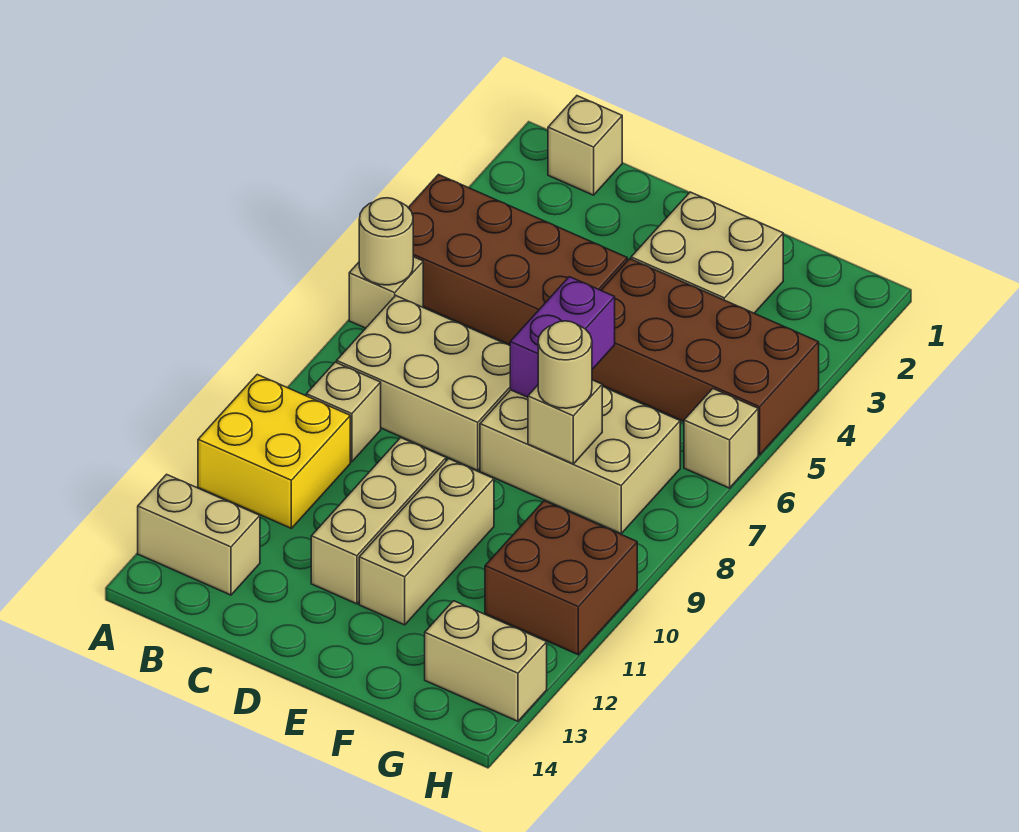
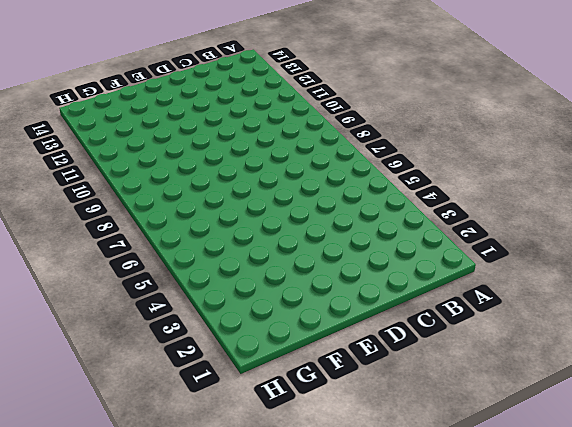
none -> brown 2x4 brick [408,175,627,345]
none -> tan 1x1 brick [349,257,423,328]
none -> yellow 2x2 brick [198,375,350,528]

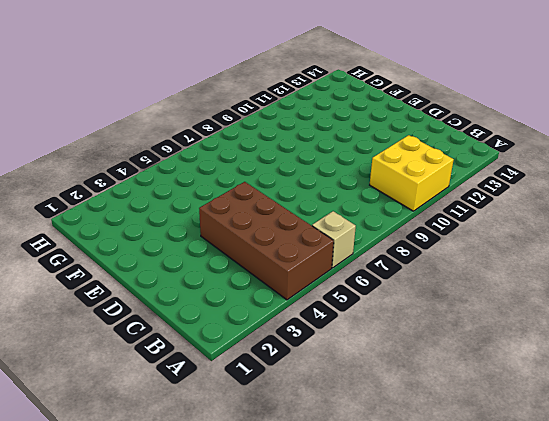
none -> tan 1x2 brick [138,474,260,595]
none -> tan 1x1 brick [548,96,622,195]
none -> tan 2x3 brick [337,296,510,471]

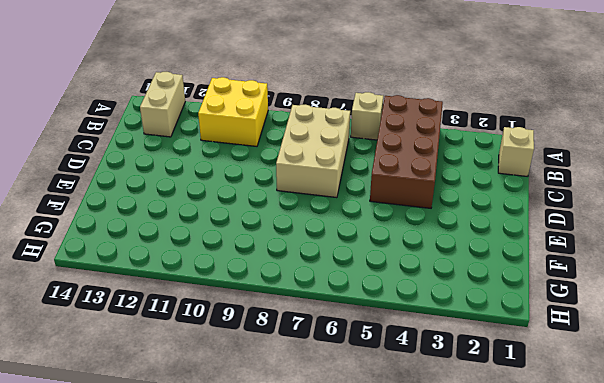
none -> tan 1x1 brick [306,362,381,462]
none -> tan 1x3 brick [311,438,446,604]
none -> tan 2x2 brick [631,192,783,313]

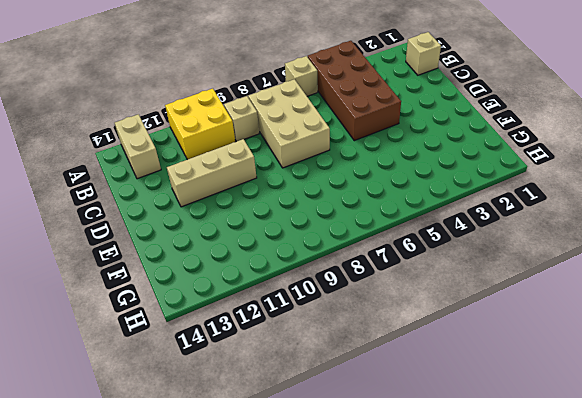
none -> tan 2x2 brick [631,192,783,313]
none -> brown 2x4 brick [592,259,819,455]
none -> tan 2x3 brick [480,386,680,534]

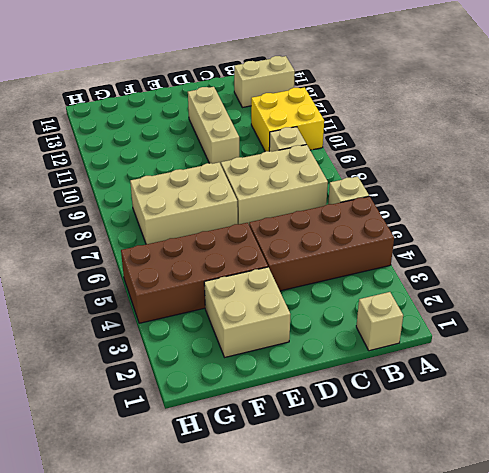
none -> tan 1x3 brick [359,459,494,625]
none -> brown 2x2 brick [485,501,637,655]
none -> tan 1x2 brick [425,601,547,721]

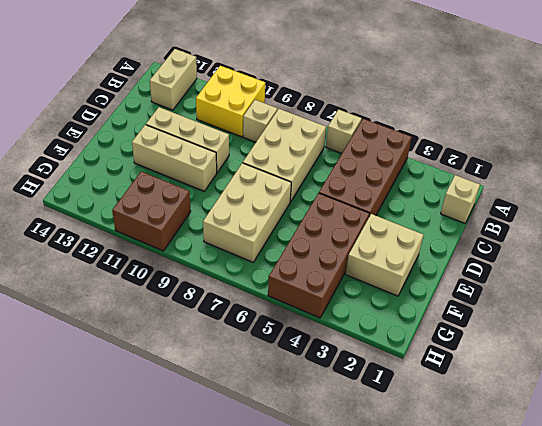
none -> tan 1x2 brick [425,601,547,721]
none -> tan 1x1 brick [684,389,758,488]
none -> tan 1x1 round brick [359,198,413,285]

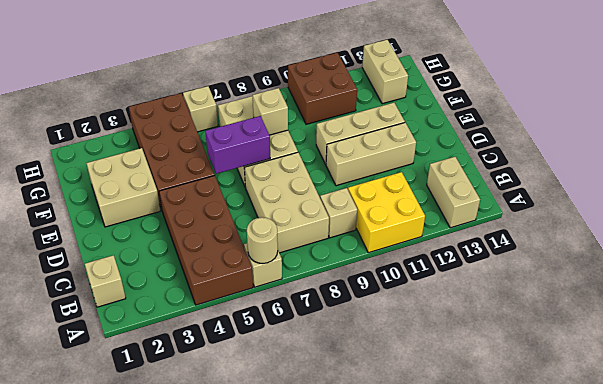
none -> tan 1x1 round brick [538,321,592,408]

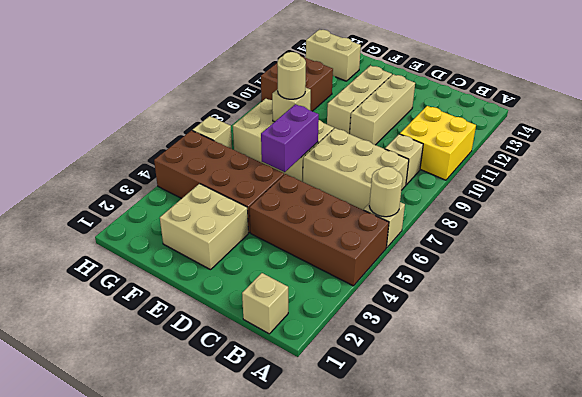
none -> tan 1x2 brick [138,474,260,595]

